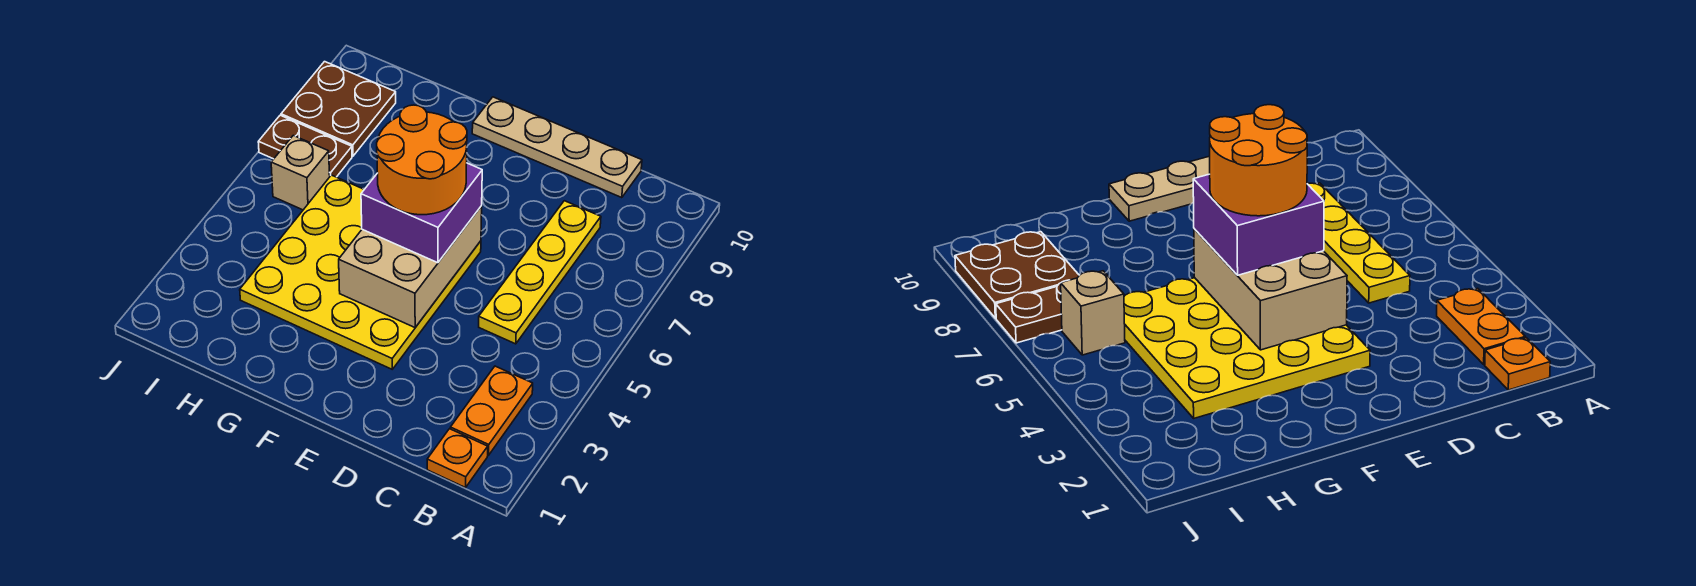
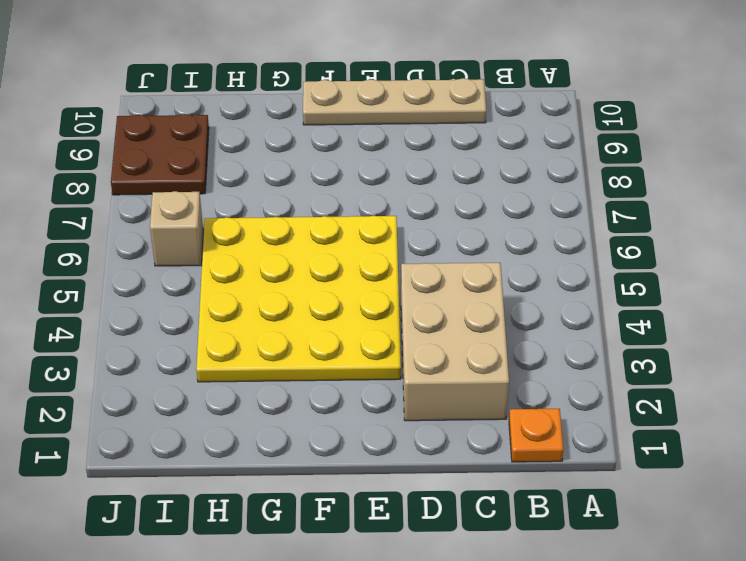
tan 2x3 brick [401,263,509,421] -> tan 2x3 brick moved to [339,206,482,327]
none -> orange 1x2 plate [450,366,533,455]
none -> yellow 1x4 plate [479,201,601,344]

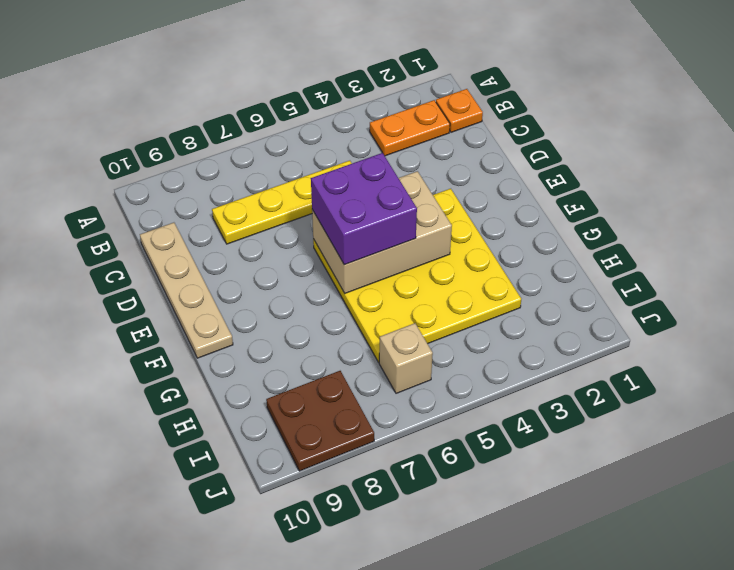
none -> brown 1x2 plate [258,115,352,177]
none -> orange 2x2 round brick [377,105,467,215]

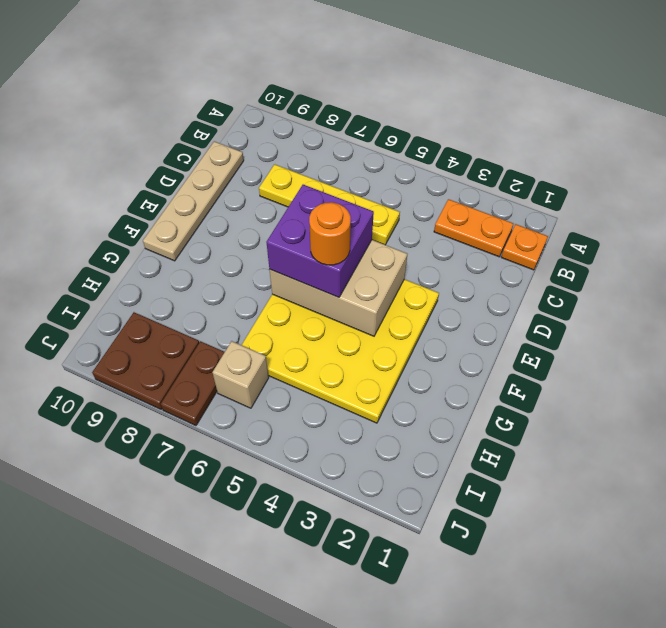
orange 1x1 round brick [309,202,351,265] -> orange 2x2 round brick [377,105,467,215]

